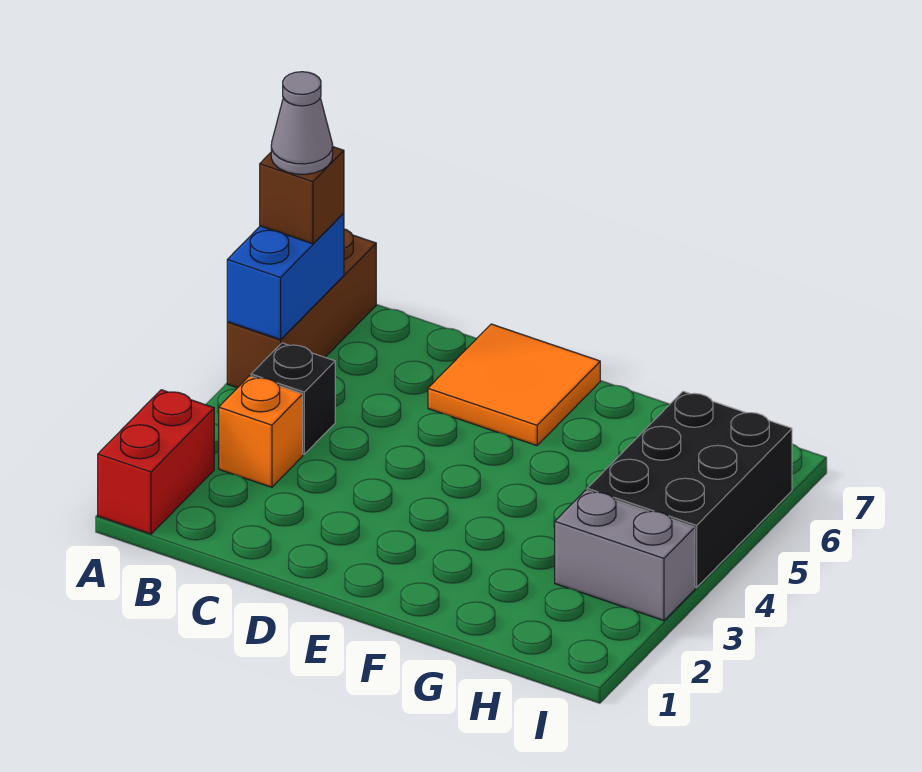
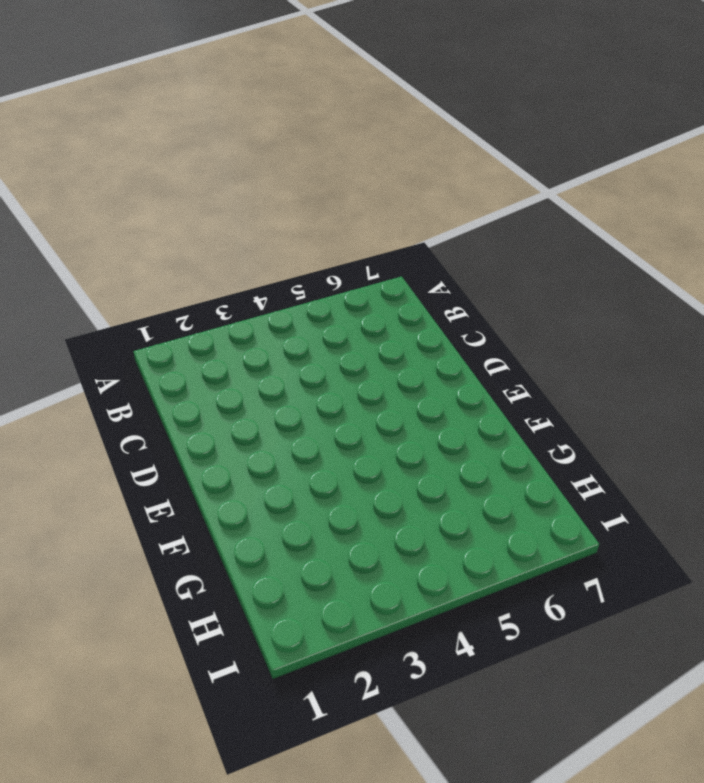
none -> red 1x2 brick [98,390,214,534]
none -> brown 1x3 brick [227,229,376,388]

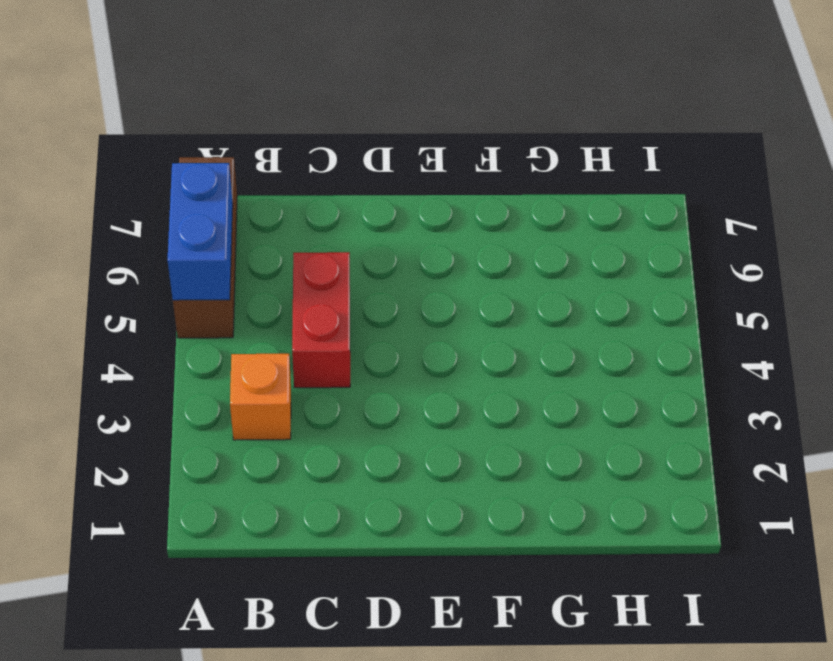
red 1x2 brick [292,252,350,388] -> red 1x2 brick moved to [98,390,214,534]
none -> black 1x1 brick [251,343,335,454]
none -> orange 2x2 tile [428,324,600,446]

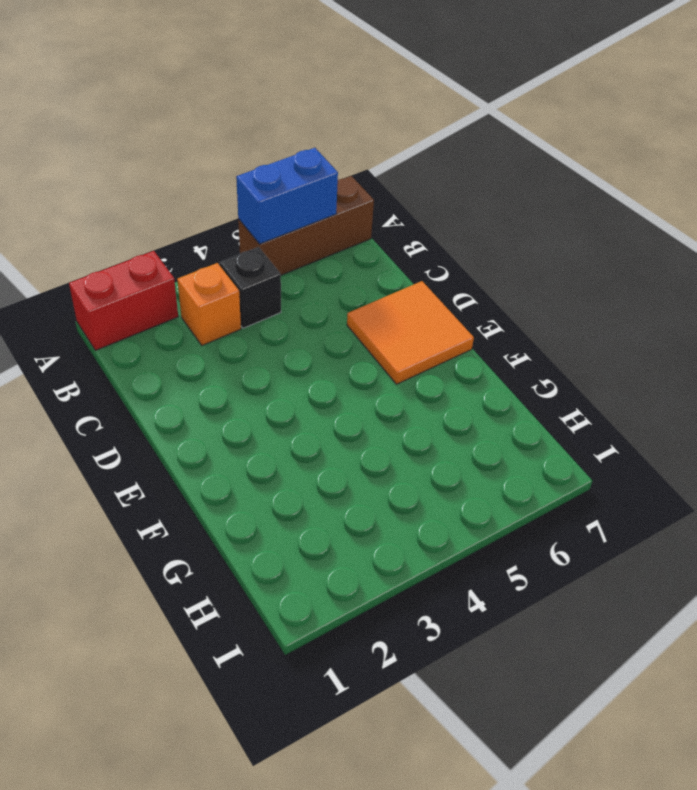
none -> grey 1x2 brick [555,490,695,621]
none -> black 2x3 brick [587,391,792,588]

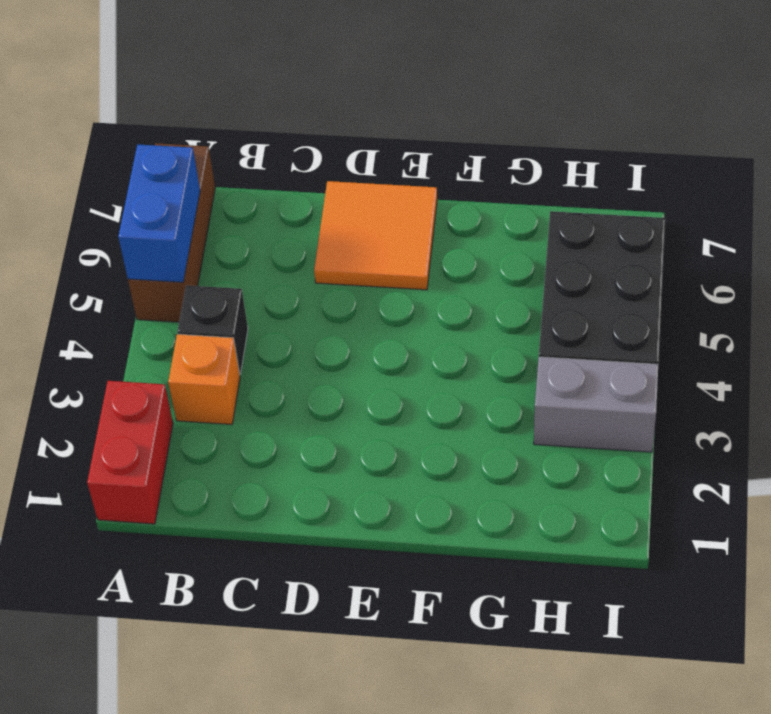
none -> brown 1x1 brick [260,147,344,244]
none -> grey 1x1 cone [271,72,333,174]

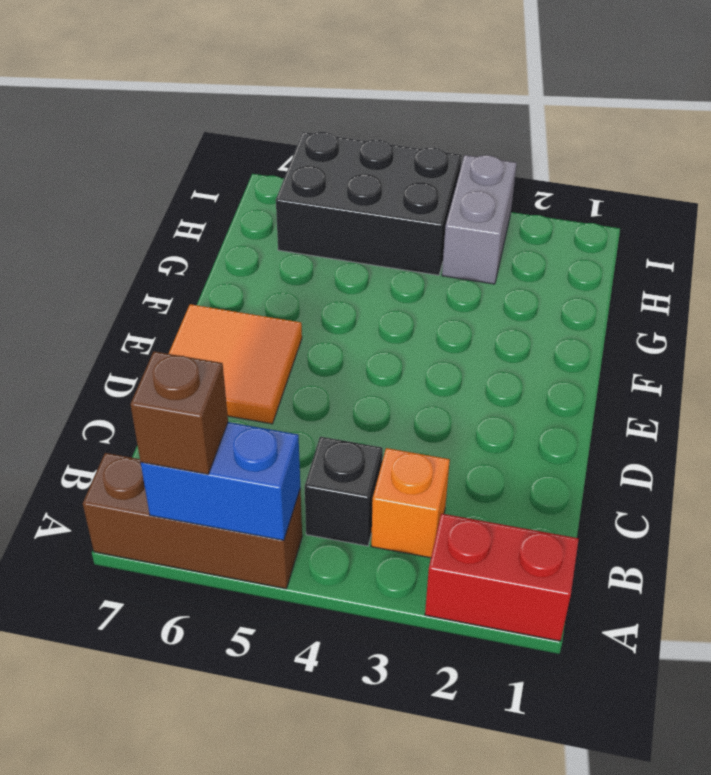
none -> grey 1x1 cone [271,72,333,174]

